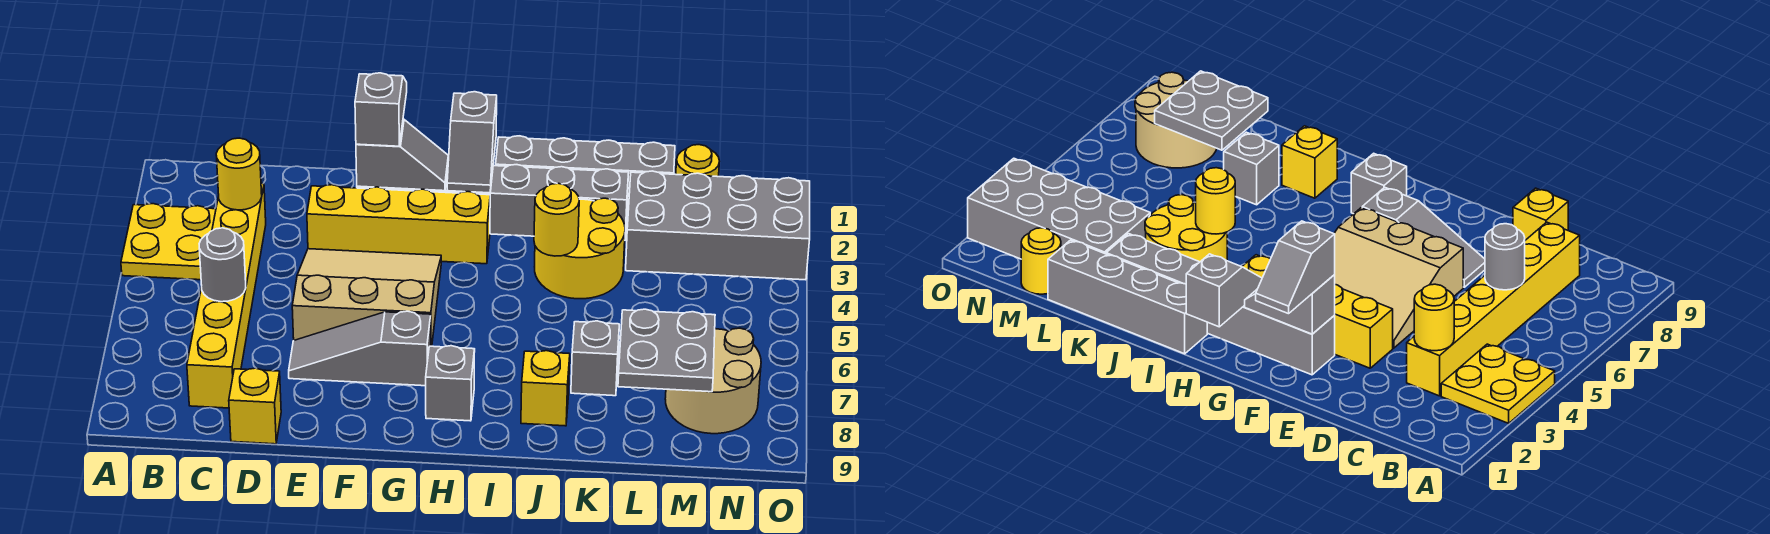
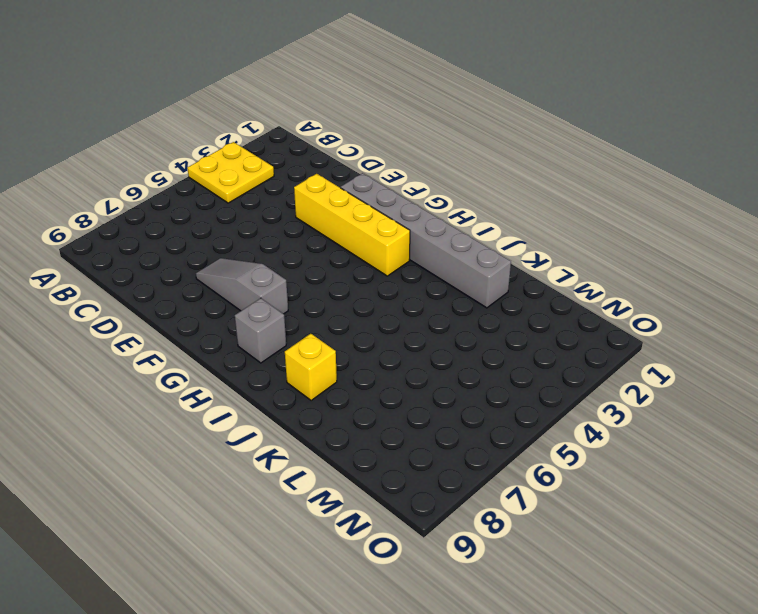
none -> yellow 1x6 brick [187,183,266,408]
none -> yellow 1x1 brick [229,368,281,444]
none -> tan 3x3 slope [292,249,441,346]

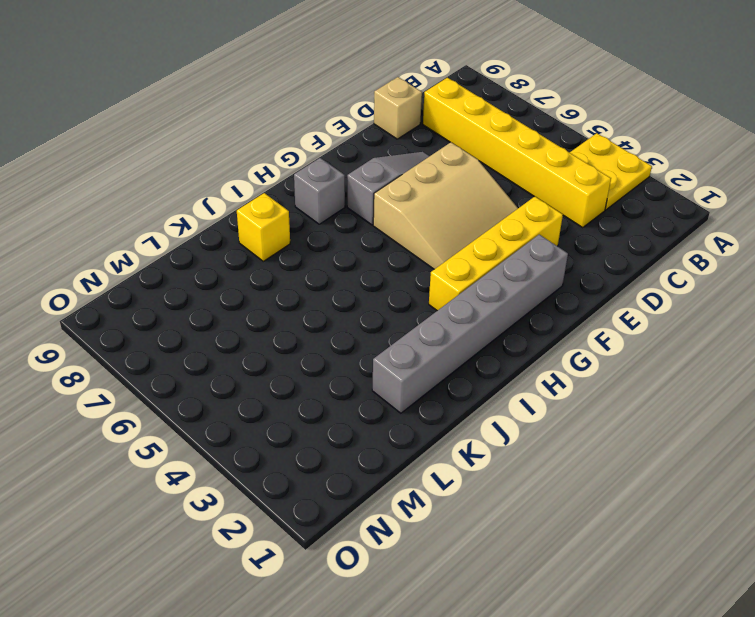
tan 1x1 brick [374,77,422,139] -> yellow 1x1 brick [229,368,281,444]
none -> grey 1x4 brick [496,136,675,212]
none -> yellow 2x2 round brick [535,198,625,299]
none -> grey 1x1 brick [571,321,619,396]

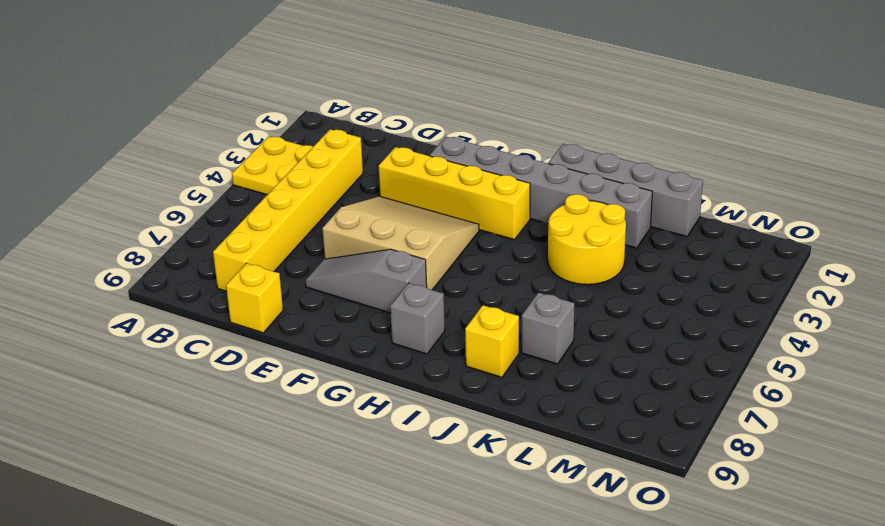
none -> grey 2x4 brick [626,171,810,280]
none -> yellow 1x1 round brick [676,145,719,177]
none -> tan 2x2 round brick [665,328,761,434]

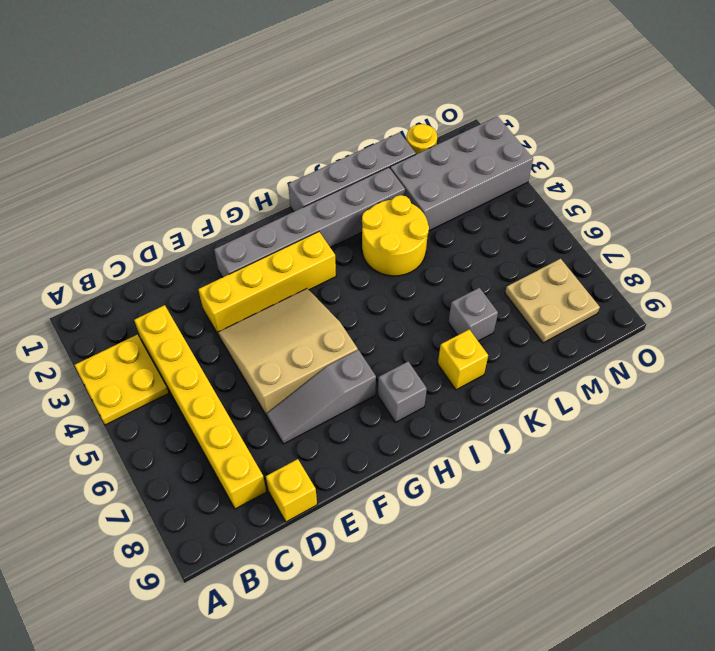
tan 2x2 plate [505,259,600,343] -> tan 2x2 round brick [665,328,761,434]
none -> yellow 1x1 round brick [216,138,262,210]
none -> grey 1x1 round brick [199,228,246,302]
none -> grey 1x2 slope [356,119,448,191]

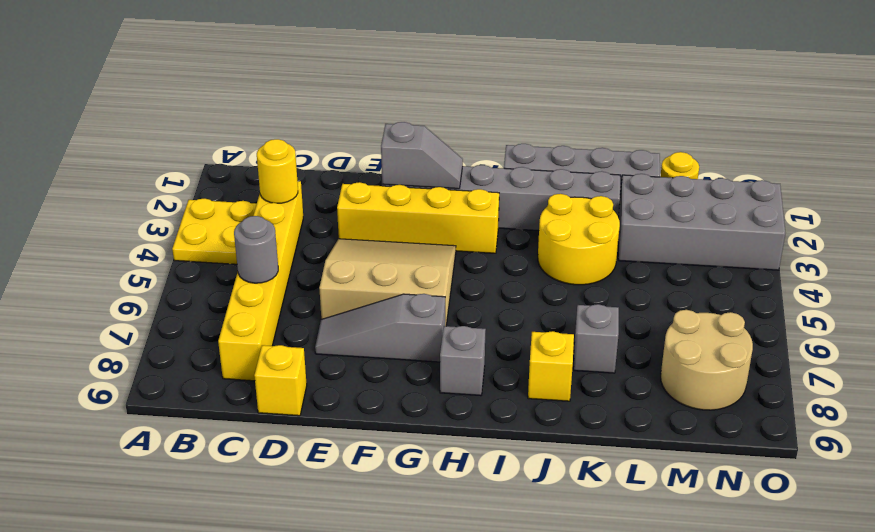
none -> grey 1x2 slope [447,92,497,193]
none -> yellow 1x1 round brick [534,183,579,256]
none -> grey 2x2 plate [618,309,715,392]

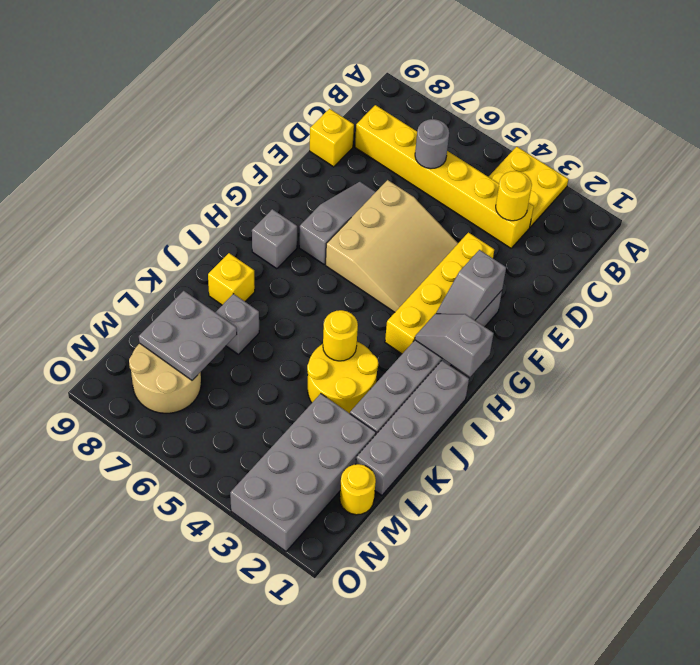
none -> grey 1x2 slope [355,73,407,146]

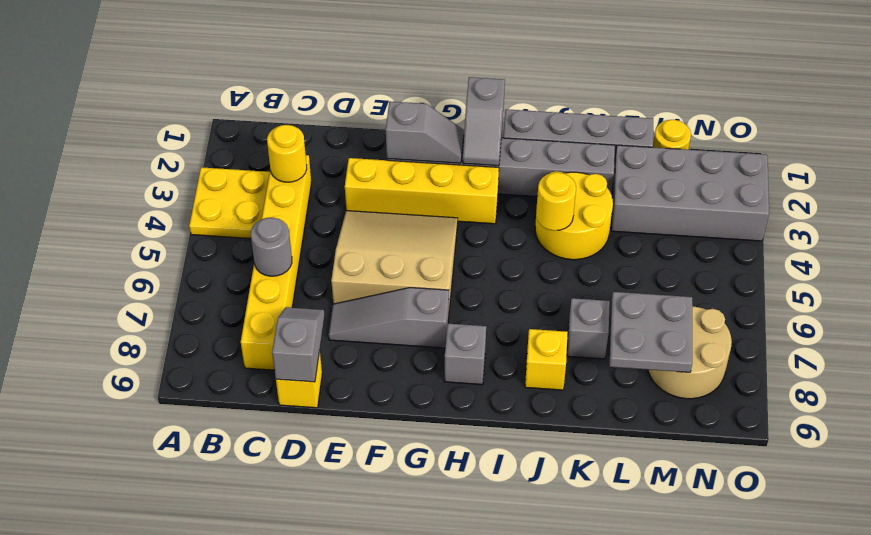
grey 1x2 slope [272,307,324,382] -> grey 1x2 slope moved to [355,73,407,146]

